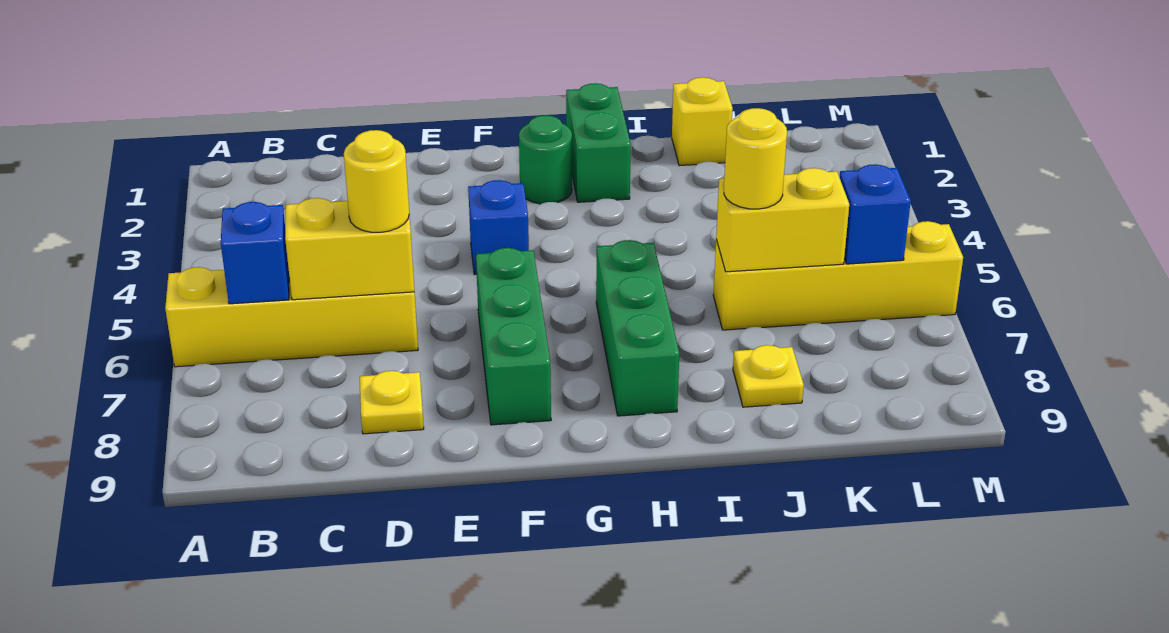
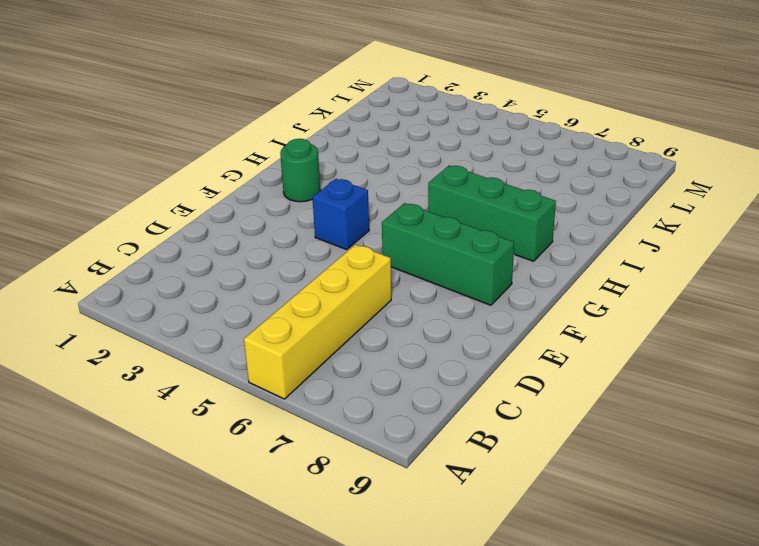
none -> yellow 1x1 plate [360,371,424,434]
none -> green 1x2 brick [566,83,631,202]
none -> yellow 1x1 brick [672,77,733,166]

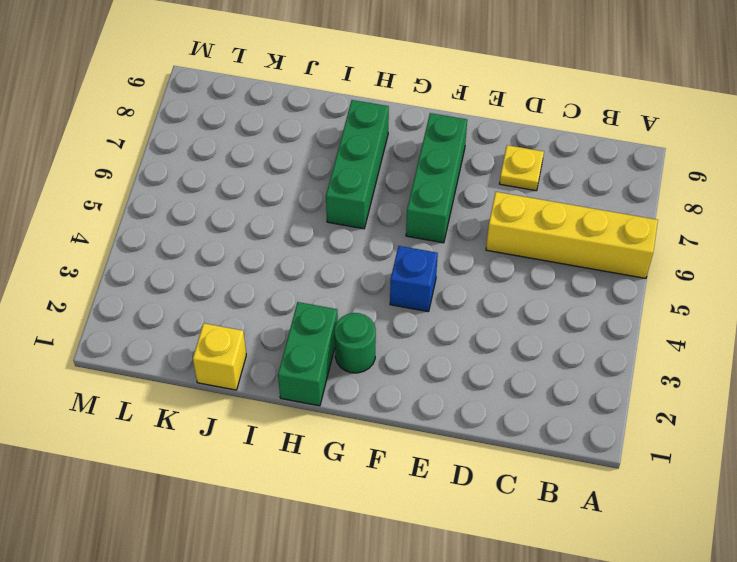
none -> yellow 1x4 brick [713,221,963,330]
none -> yellow 1x1 plate [733,345,804,407]
none -> blue 1x1 brick [221,202,289,304]

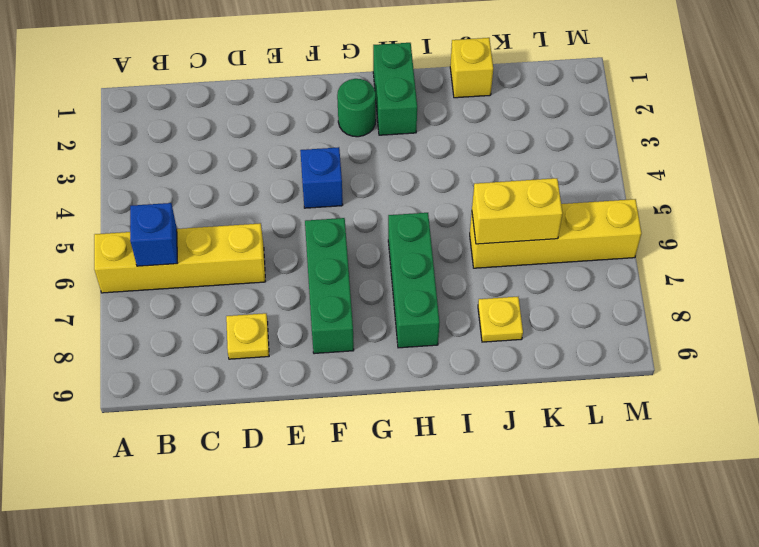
none -> yellow 1x2 brick [285,198,414,300]
none -> blue 1x1 brick [839,164,911,264]
none -> yellow 1x1 round brick [344,130,409,232]

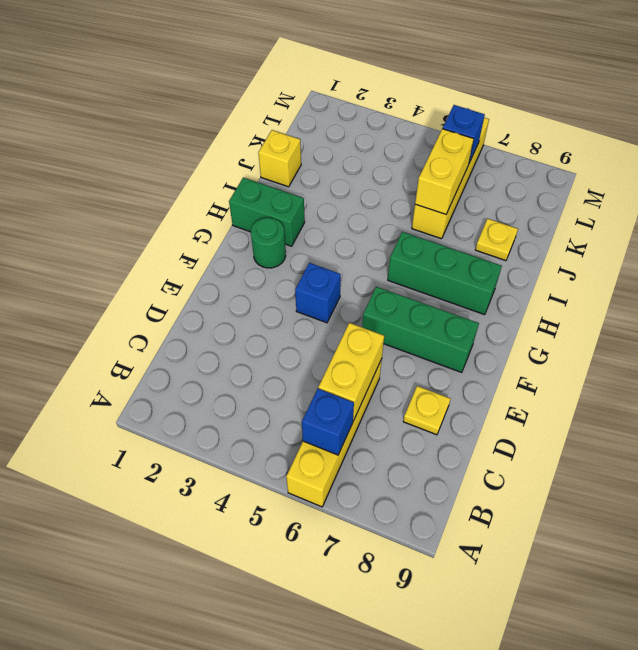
none -> yellow 1x1 round brick [344,130,409,232]
none -> yellow 1x1 round brick [724,108,787,209]

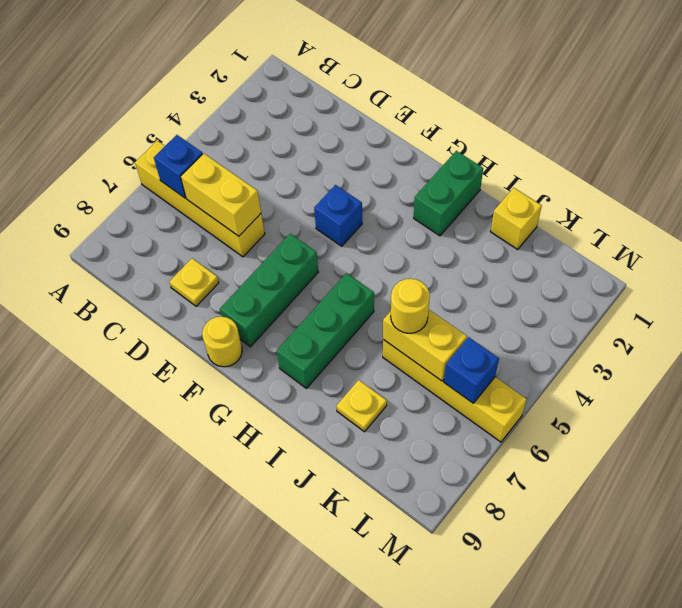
yellow 1x1 round brick [202,317,242,367] -> yellow 1x1 round brick moved to [344,130,409,232]
none -> green 1x1 round brick [519,115,572,204]

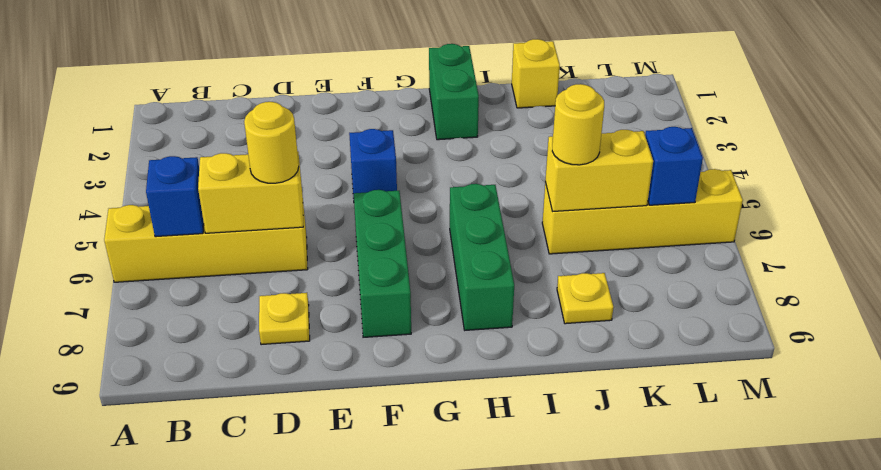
none -> green 1x1 round brick [519,115,572,204]

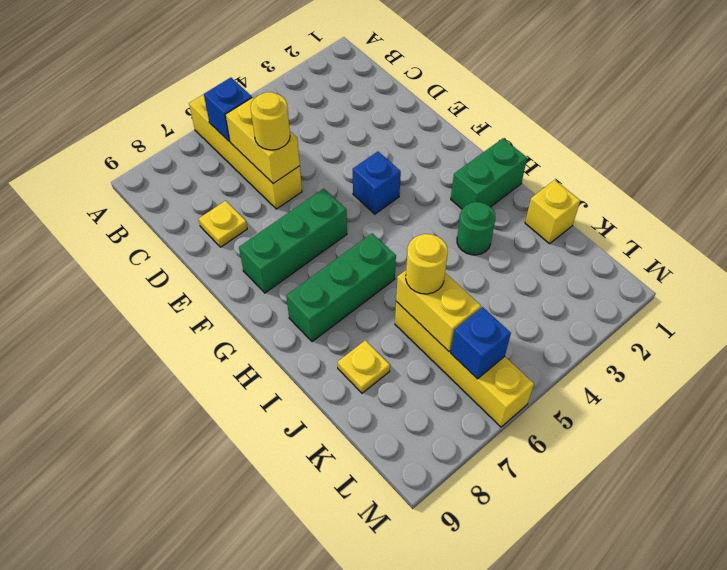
green 1x1 round brick [457,202,495,255] -> green 1x1 round brick moved to [519,115,572,204]

